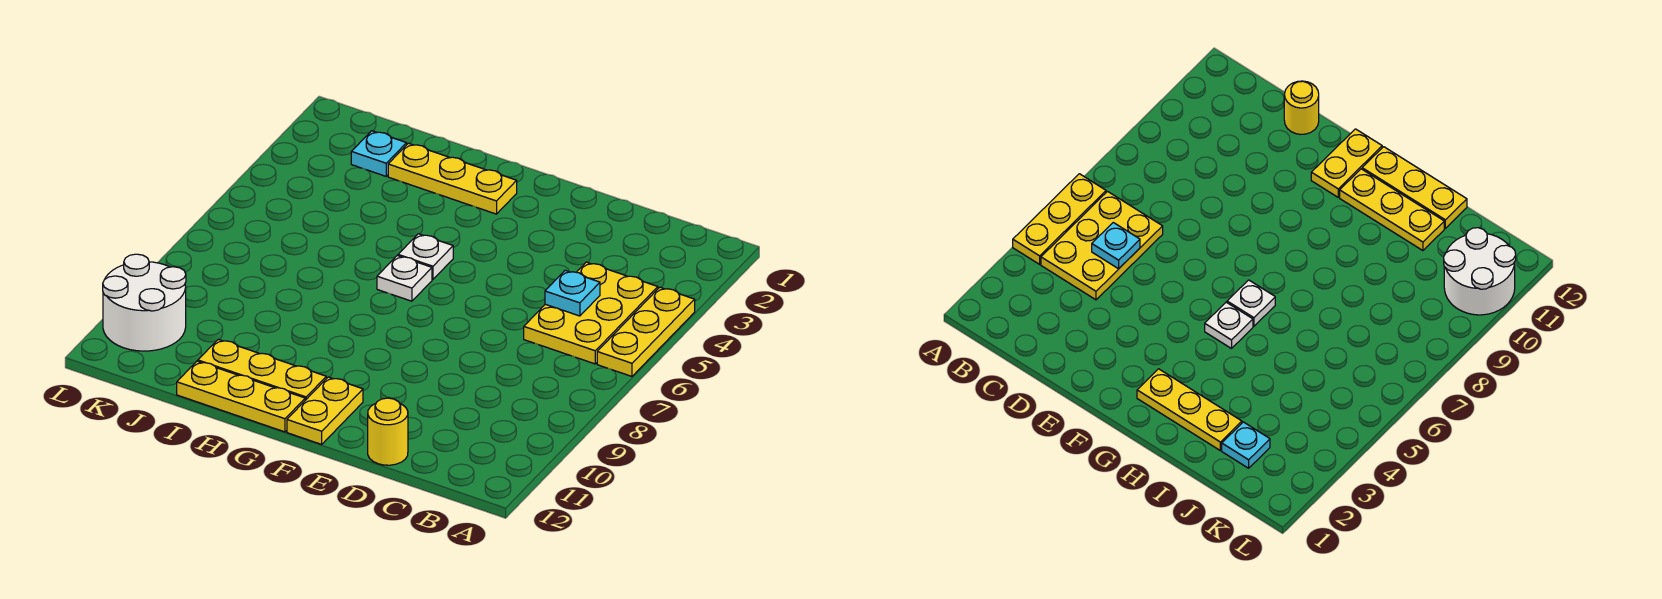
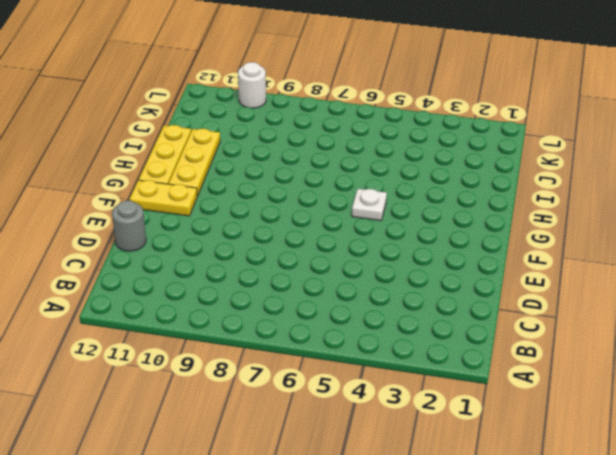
grey 1x1 round brick [112,200,146,251] -> yellow 1x1 round brick [368,398,408,465]
white 1x1 round brick [238,62,266,108] -> white 2x2 round brick [103,254,186,351]
none -> yellow 1x3 plate [597,287,695,376]
none -> yellow 2x3 plate [524,262,658,364]
none -> yellow 1x3 plate [388,143,517,214]

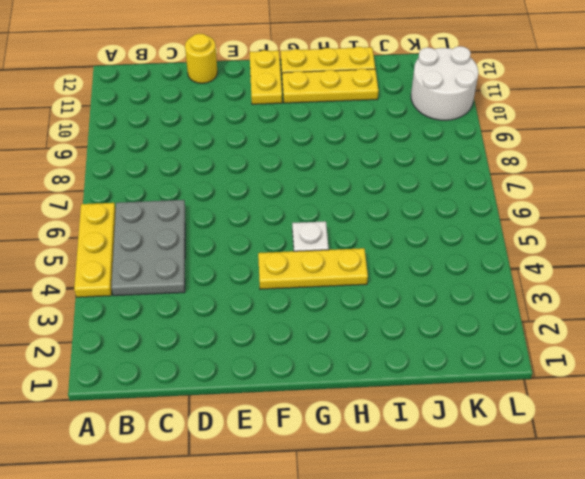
grey 2x3 plate [111,200,185,296] -> yellow 2x3 plate [524,262,658,364]
yellow 1x3 plate [258,248,368,289] -> yellow 1x3 plate moved to [388,143,517,214]
none -> white 1x1 plate [377,256,432,301]
none -> cyan 1x1 plate [351,131,407,176]
none -> cyan 1x1 plate [545,270,600,316]

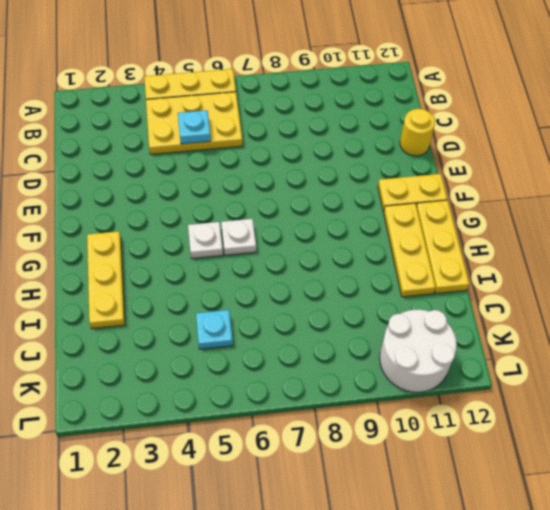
cyan 1x1 plate [196,310,233,349] -> cyan 1x1 plate moved to [351,131,407,176]

